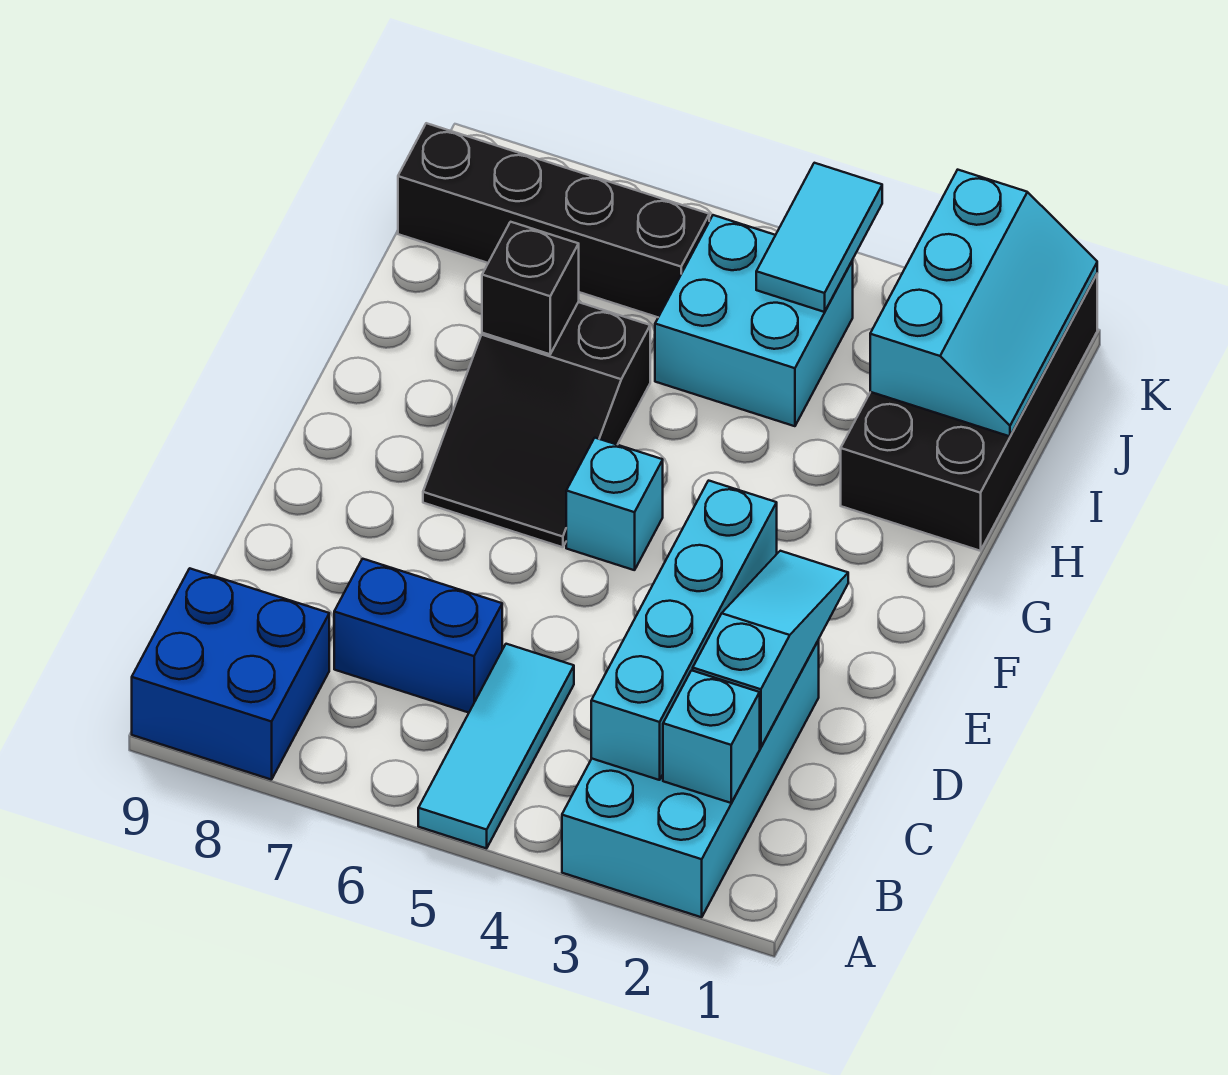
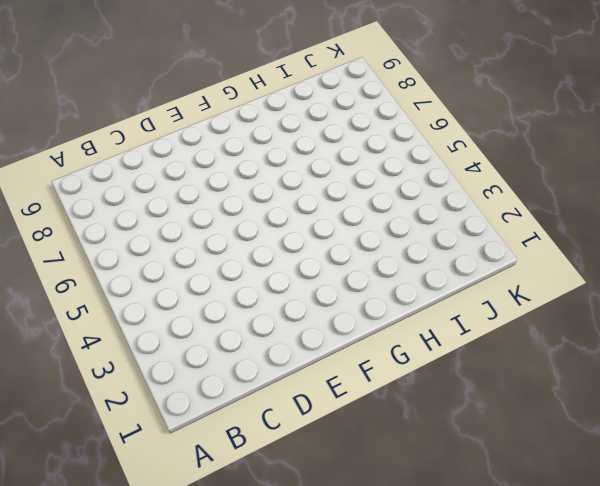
none -> cyan 2x4 brick [562,640,819,917]
none -> cyan 1x3 tile [418,644,574,848]
none -> blue 2x2 brick [132,568,329,780]

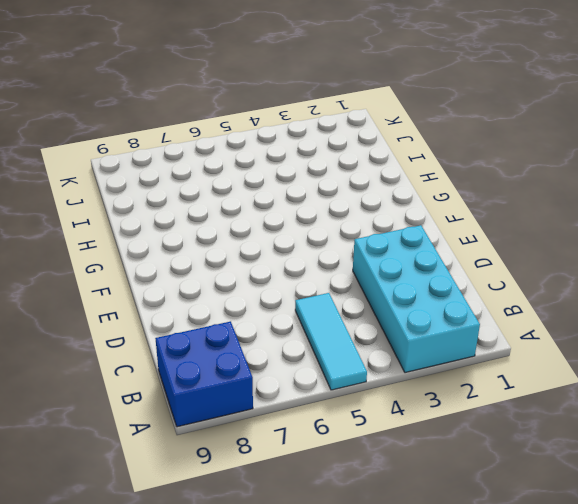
none -> blue 1x2 brick [334,559,502,713]
none -> cyan 1x1 brick [566,438,663,570]
none -> black 2x3 slope [423,302,650,547]

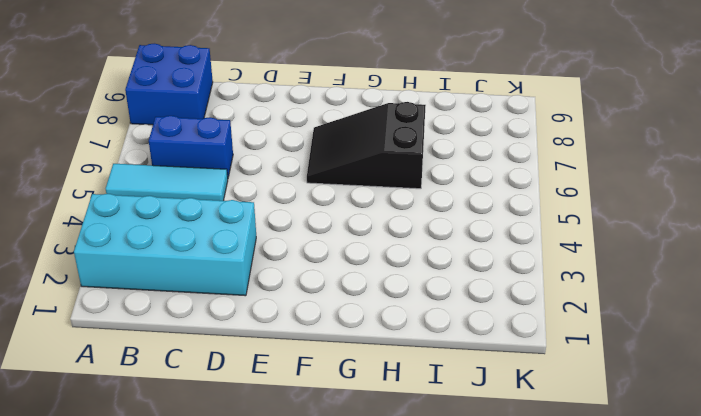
blue 1x2 brick [149,116,233,177] -> blue 1x2 brick turned to [334,559,502,713]
none -> cyan 1x1 brick [566,438,663,570]
none -> black 2x4 brick [841,274,1097,551]
none -> cyan 2x2 brick [655,215,853,426]

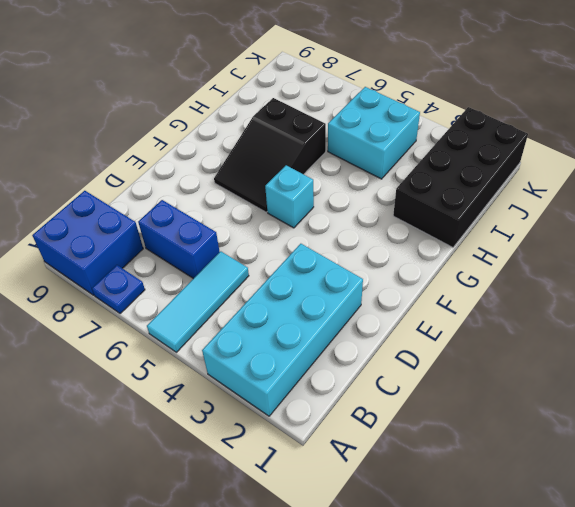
blue 1x1 plate [92,265,145,314] -> none
none -> black 1x4 brick [398,123,709,317]
none -> cyan 1x1 brick [663,670,760,803]
none -> cyan 1x4 brick [591,481,777,780]

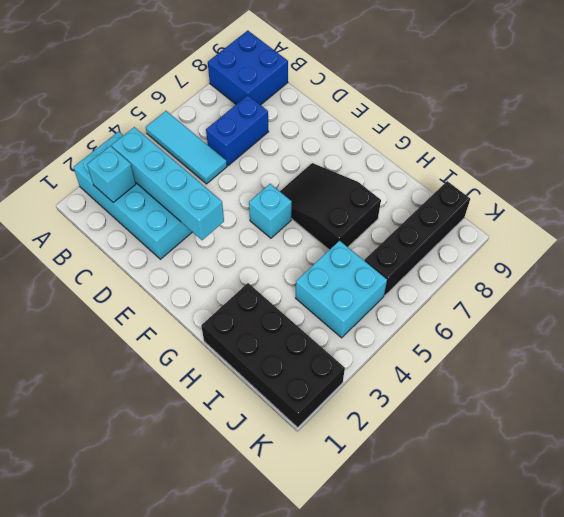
none -> cyan 1x3 slope [693,551,848,747]
none -> black 1x1 brick [482,222,579,354]
none -> cyan 2x3 slope [870,170,1097,436]

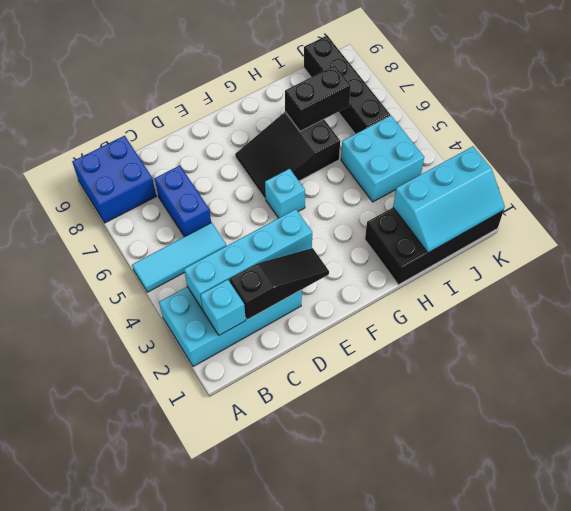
black 1x3 slope [230,248,329,320] -> cyan 1x3 slope [693,551,848,747]
black 1x2 brick [285,65,351,131] -> black 1x1 brick [482,222,579,354]
none -> cyan 1x2 tile [756,163,882,312]

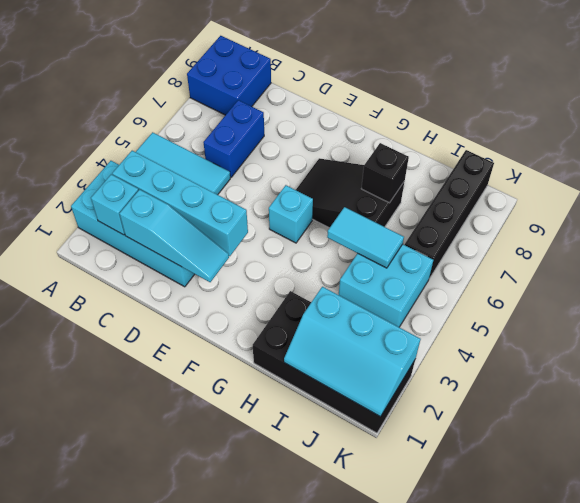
cyan 1x2 tile [327,207,404,268] -> cyan 1x2 tile moved to [756,163,882,312]

